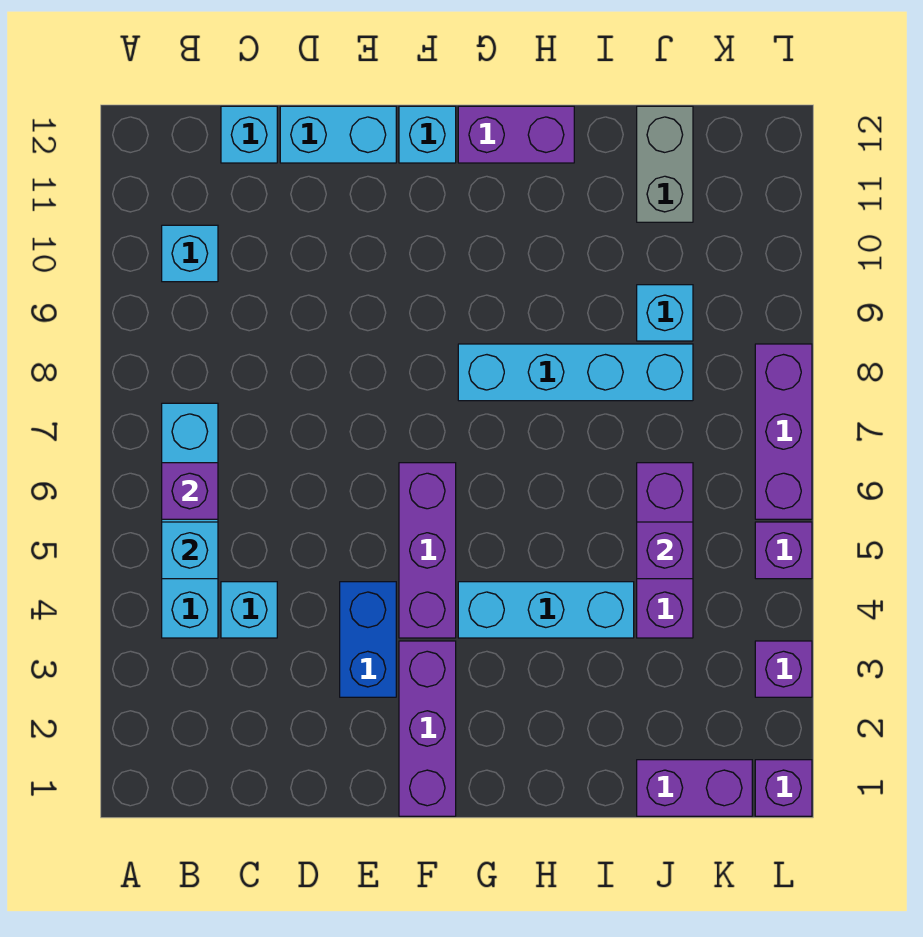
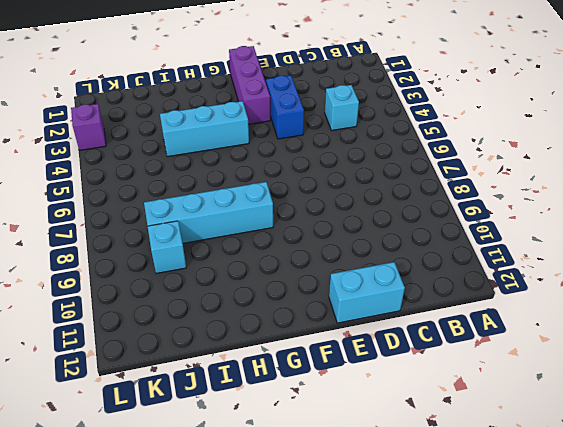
none -> cyan 1x4 brick [162,403,218,638]
none -> cyan 1x1 brick [162,225,218,282]
none -> cyan 1x1 brick [221,106,277,163]

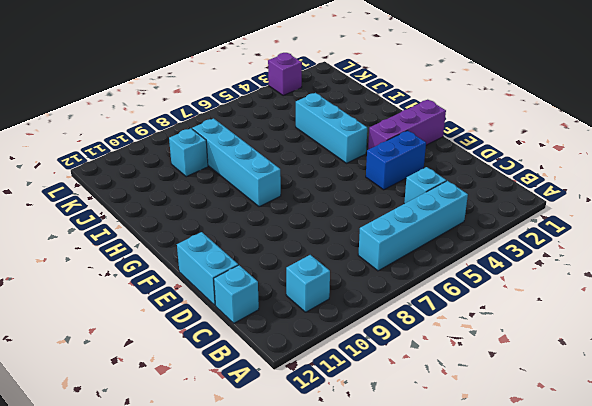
none -> purple 1x3 brick [399,463,456,638]
none -> cyan 1x1 brick [399,106,456,163]
none -> purple 1x2 brick [458,106,574,163]

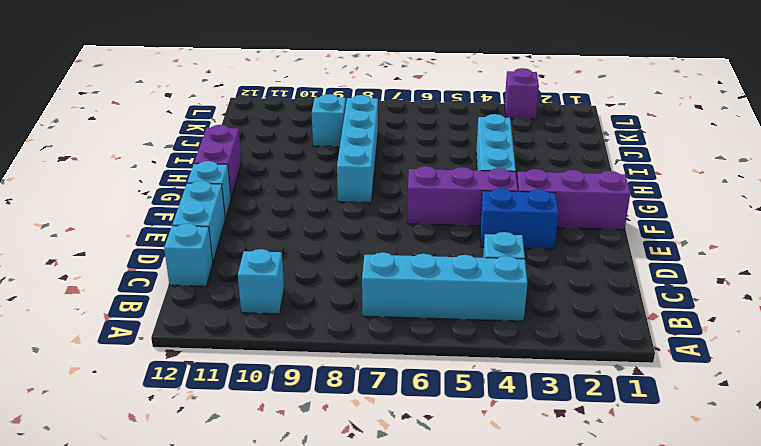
none -> purple 1x2 brick [637,760,752,816]
none -> purple 1x3 brick [637,463,693,638]
none -> grey 1x2 brick [637,106,693,222]

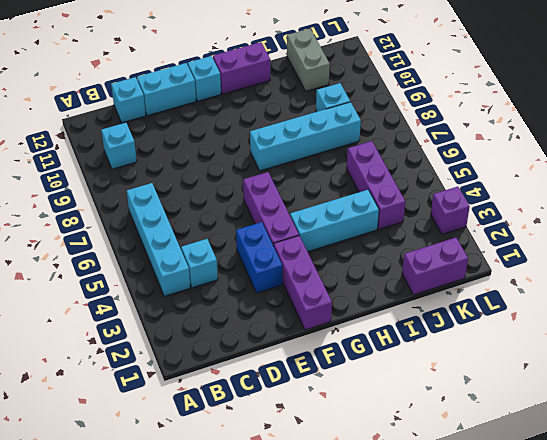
none -> purple 1x1 brick [755,760,812,816]
none -> purple 1x1 brick [755,522,812,579]
none -> purple 1x3 brick [755,344,812,519]

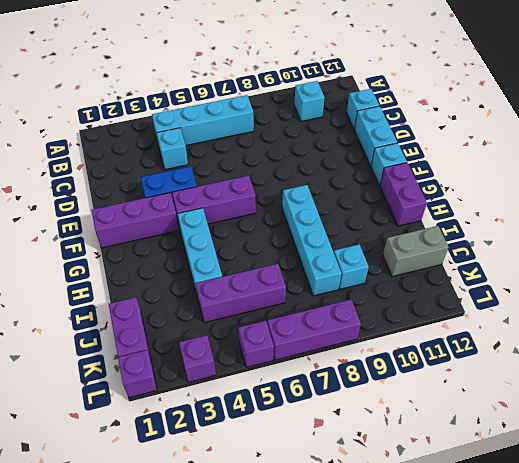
none -> cyan 1x1 brick [162,522,218,579]
none -> purple 1x1 brick [162,463,218,519]
none -> purple 1x1 brick [637,522,693,579]

